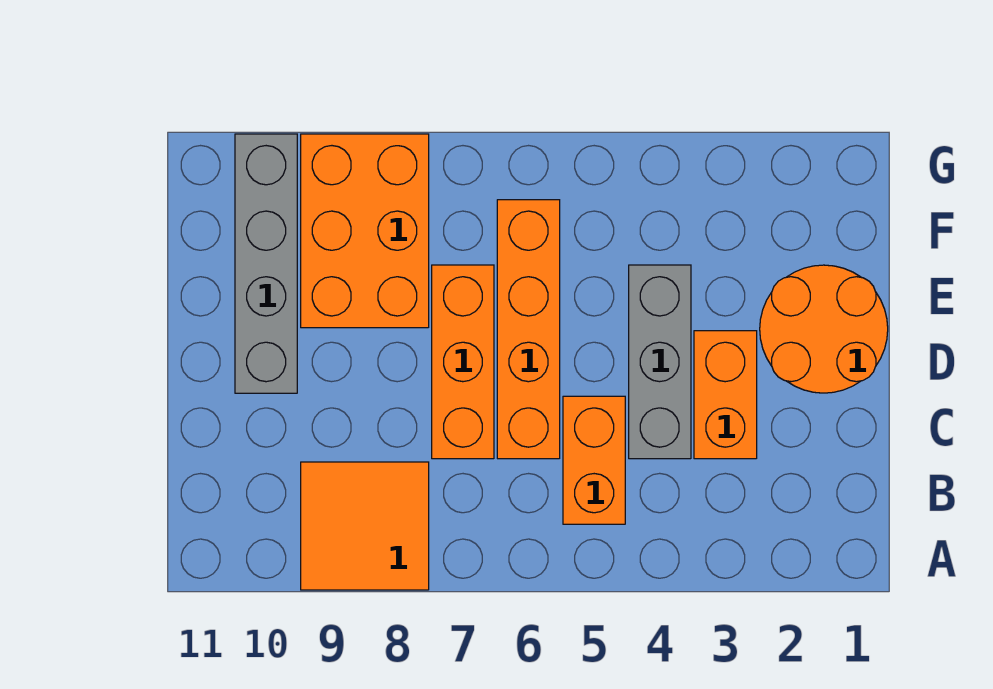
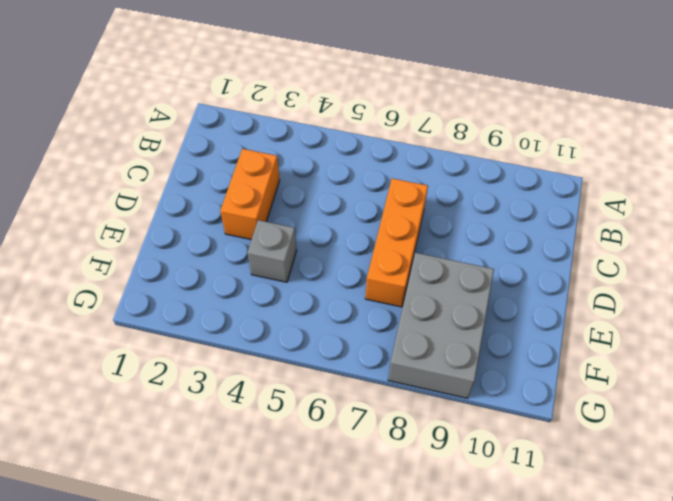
grey 1x1 brick [247,220,297,282] -> grey 1x3 brick [629,265,691,459]
grey 2x3 brick [388,253,494,398] -> orange 2x3 brick [301,134,429,328]
none -> orange 2x2 tile [301,462,429,590]
none -> orange 1x2 brick [563,396,625,524]

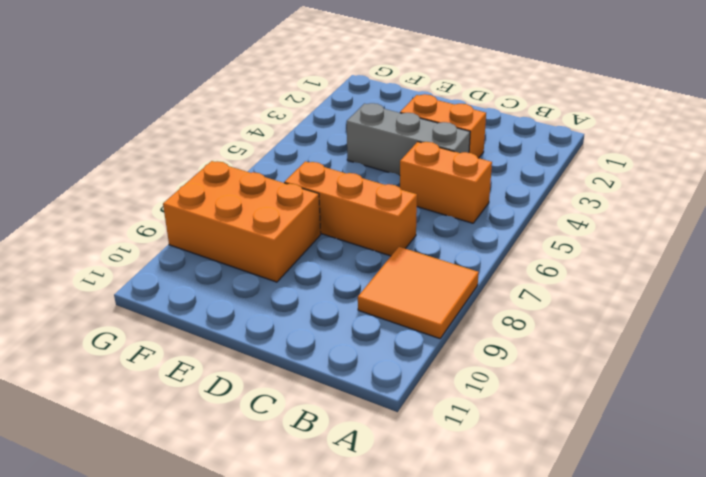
none -> orange 1x4 brick [497,200,560,459]
none -> orange 2x2 round brick [760,265,888,393]

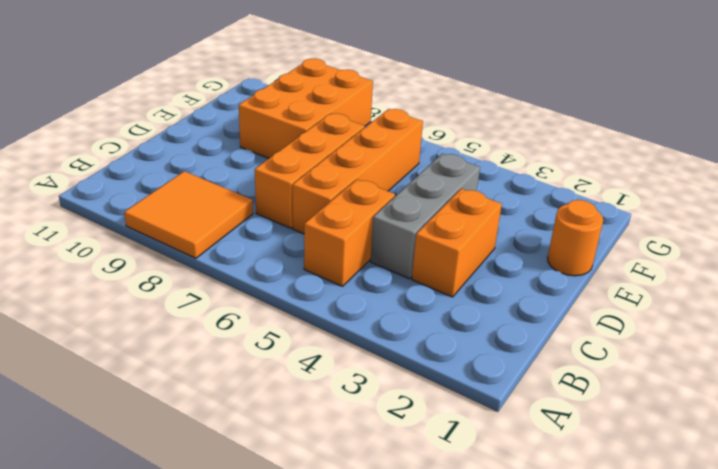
orange 1x1 round brick [548,200,603,276] -> orange 2x2 round brick [760,265,888,393]
none -> grey 1x4 brick [235,134,297,393]

